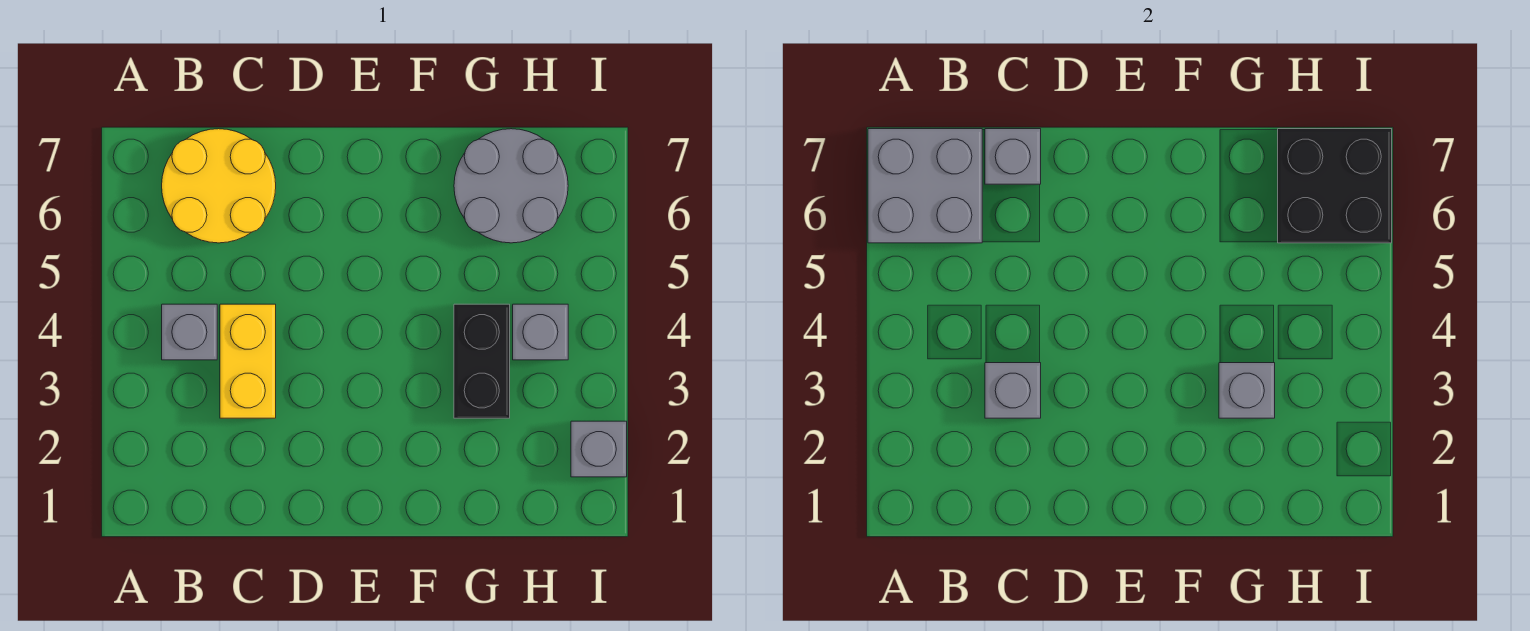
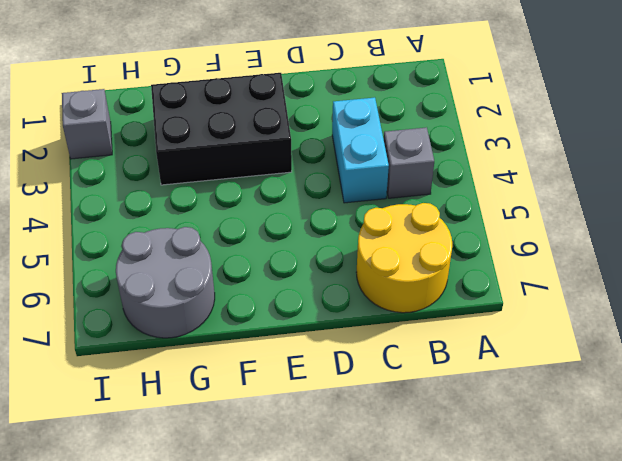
cyan 1x2 brick [332,98,389,203] -> yellow 1x2 brick [220,304,276,418]
black 2x3 brick [151,73,292,185] -> black 1x2 brick [454,304,510,418]
none -> grey 1x1 brick [513,304,568,360]
none -> grey 2x2 brick [868,129,982,243]
none -> grey 1x1 brick [985,363,1041,418]

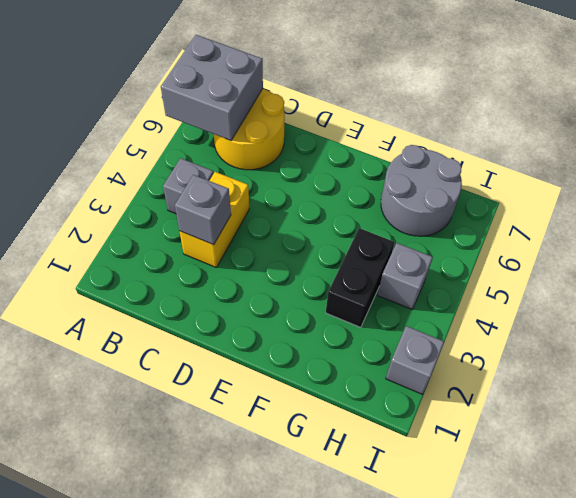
none -> grey 1x1 brick [985,129,1041,184]
none -> grey 1x1 brick [1219,363,1275,418]
none -> black 2x2 brick [1278,129,1392,243]

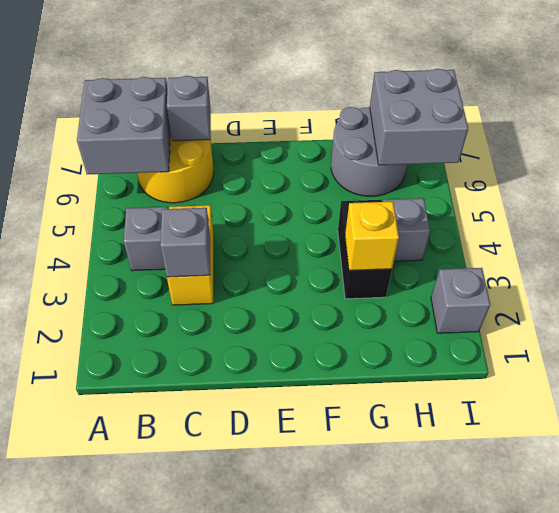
yellow 1x1 brick [345,202,399,270] -> grey 1x1 brick [1219,363,1275,418]
grey 2x2 brick [370,69,468,165] -> black 2x2 brick [1278,129,1392,243]

